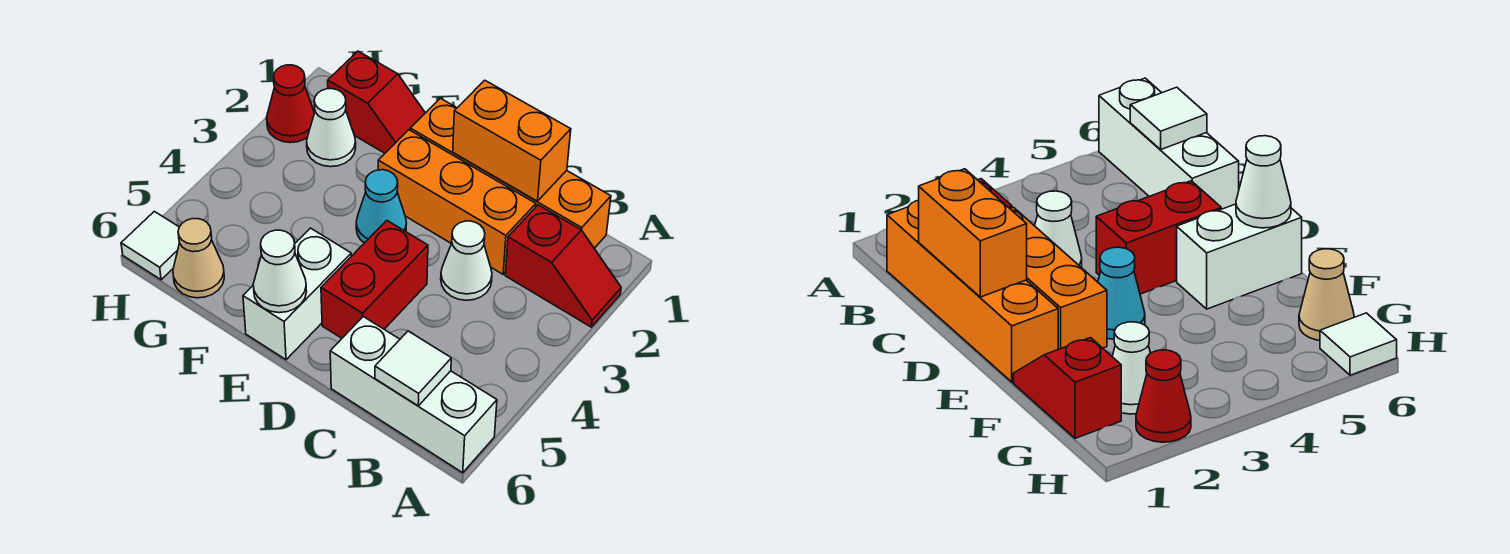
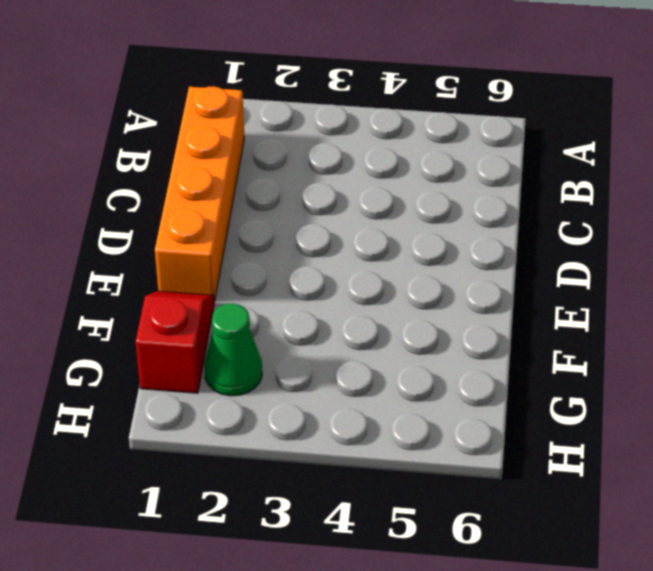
green 1x1 cone [204,303,262,396] -> white 1x1 cone [307,89,356,167]
none -> red 1x2 slope [505,205,621,327]
none -> white 1x3 brick [330,317,497,473]
none -> orange 1x3 brick [378,130,536,274]

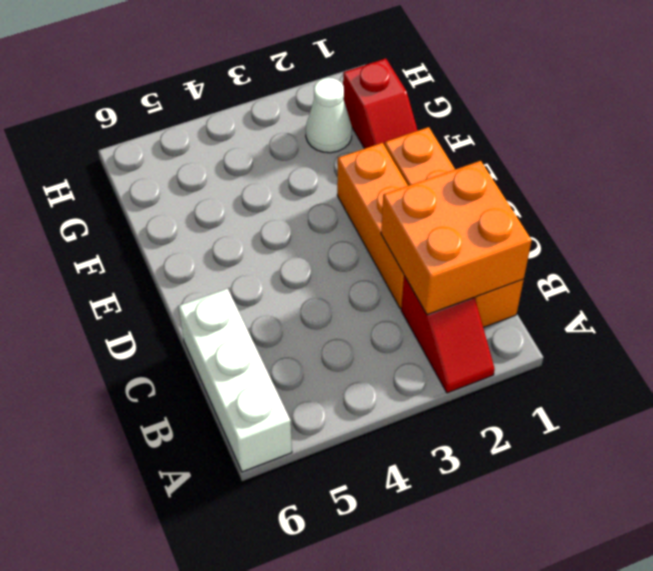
orange 2x2 brick [381,161,532,315] -> orange 1x2 brick [453,80,571,201]
none -> white 1x1 cone [441,221,492,300]
none -> red 1x2 brick [321,220,428,338]
none -> cyan 1x1 cone [356,170,407,243]

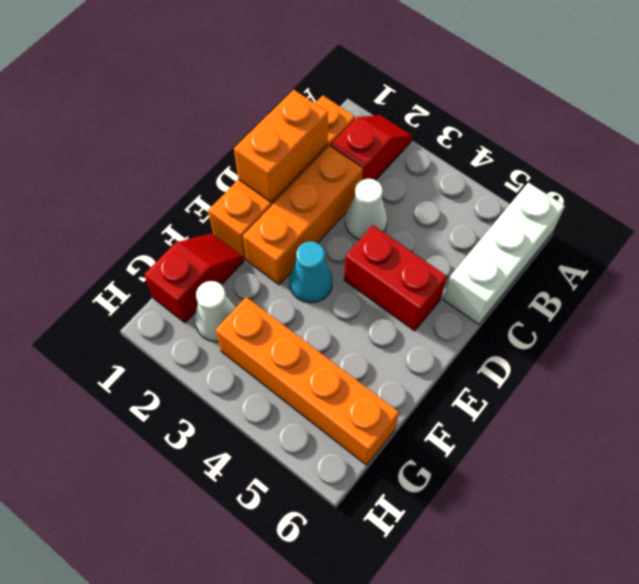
orange 1x4 brick [215,297,399,465] -> tan 1x1 cone [173,219,224,298]
none -> white 1x2 brick [243,228,351,360]
none -> red 1x1 cone [267,65,314,143]
none -> white 1x1 tile [121,211,180,280]

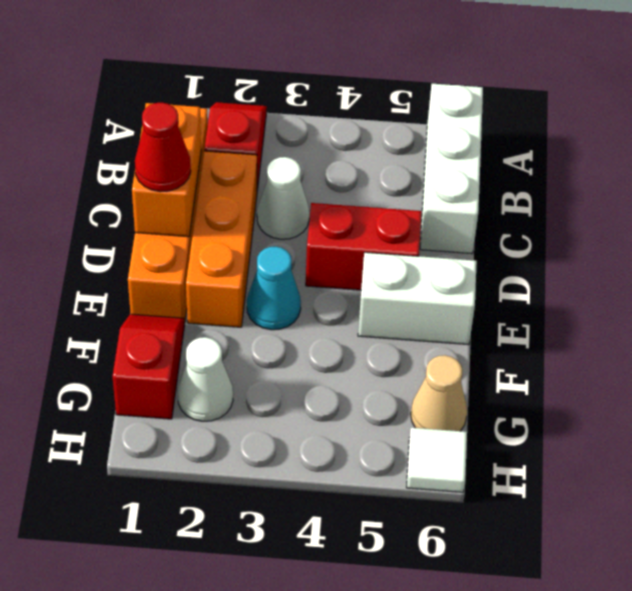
red 1x1 cone [135,103,191,192] -> red 1x1 cone moved to [267,65,314,143]
none -> white 1x1 tile [375,331,451,406]
none -> white 1x1 cone [253,230,307,313]

